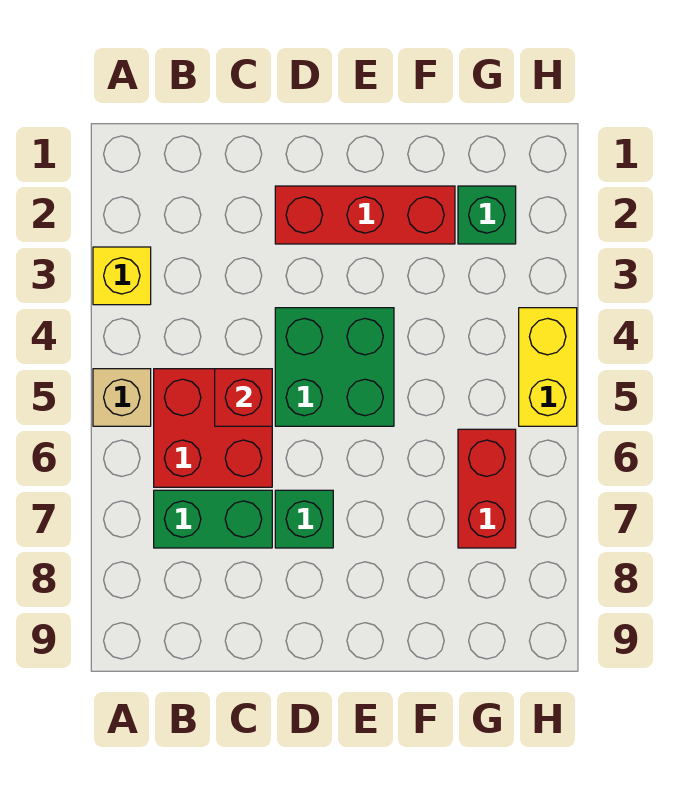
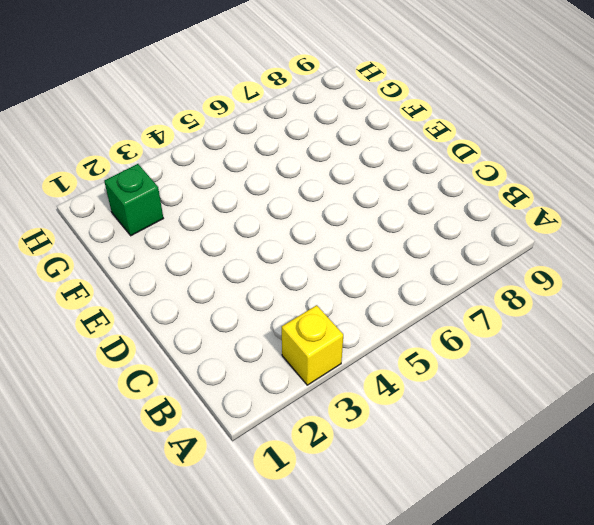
none -> tan 1x1 brick [93,369,151,426]
none -> red 2x2 brick [154,369,272,487]

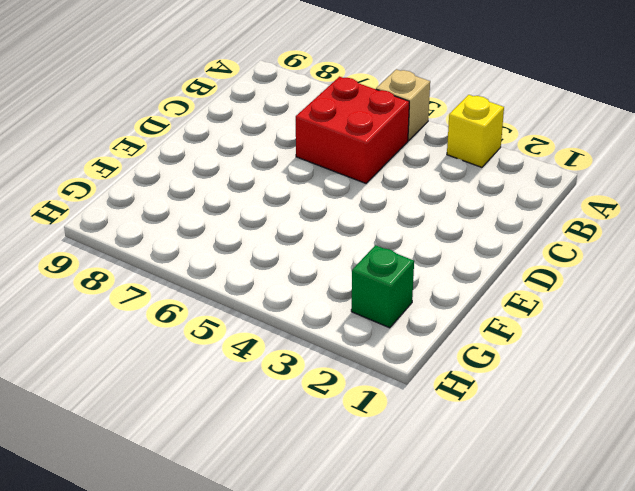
none -> green 1x2 brick [154,490,272,548]
none -> red 1x3 brick [275,186,455,244]

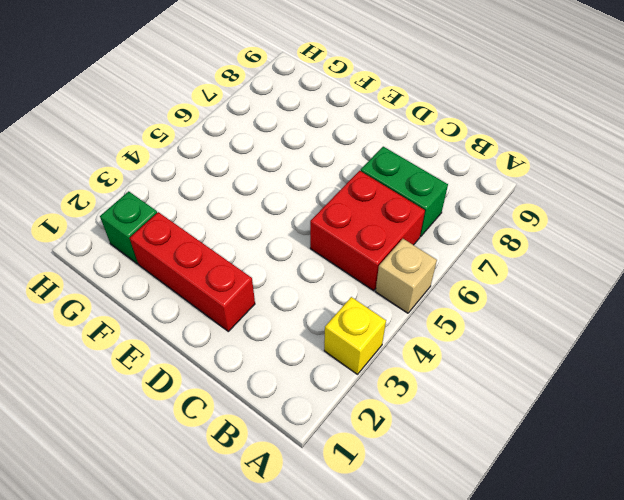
none -> green 2x2 brick [275,308,394,426]
none -> green 1x1 brick [275,490,333,548]

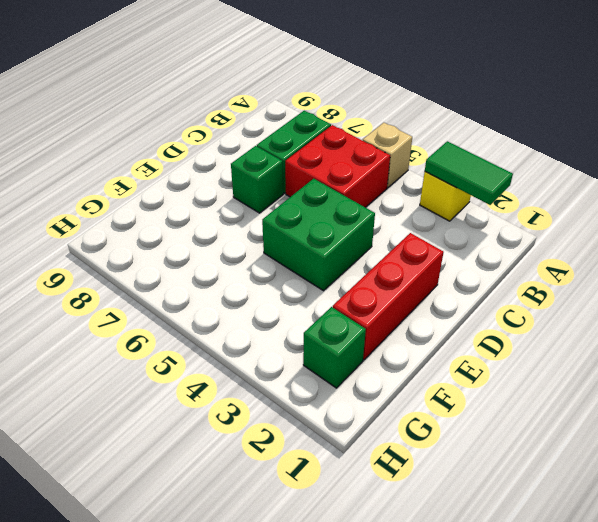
green 1x2 tile [425,141,513,205] -> none
none -> red 1x2 brick [458,429,516,548]
none -> yellow 1x2 brick [519,308,577,426]

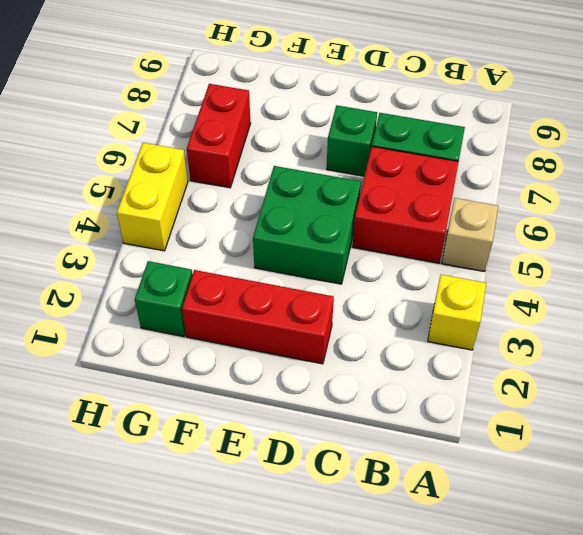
none -> red 1x1 brick [215,369,272,426]

